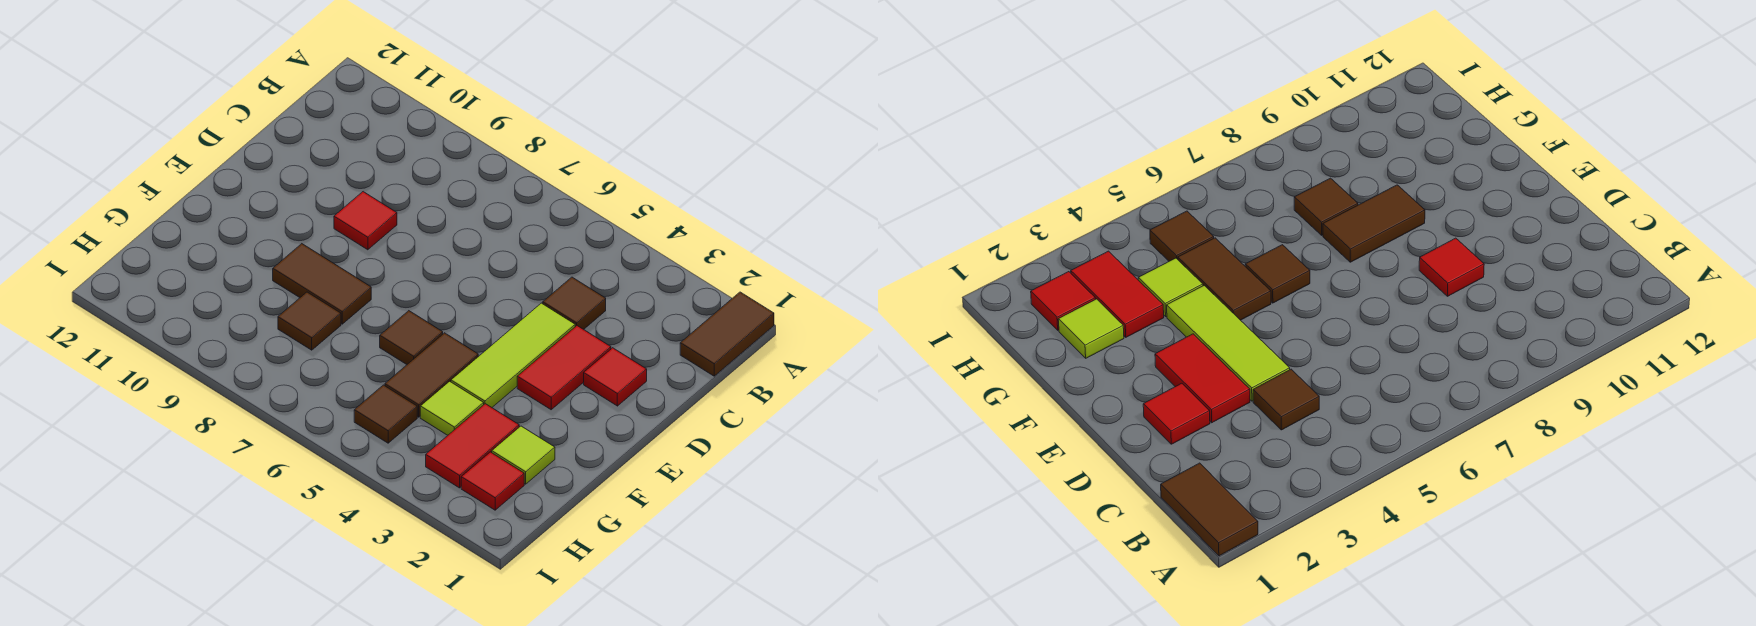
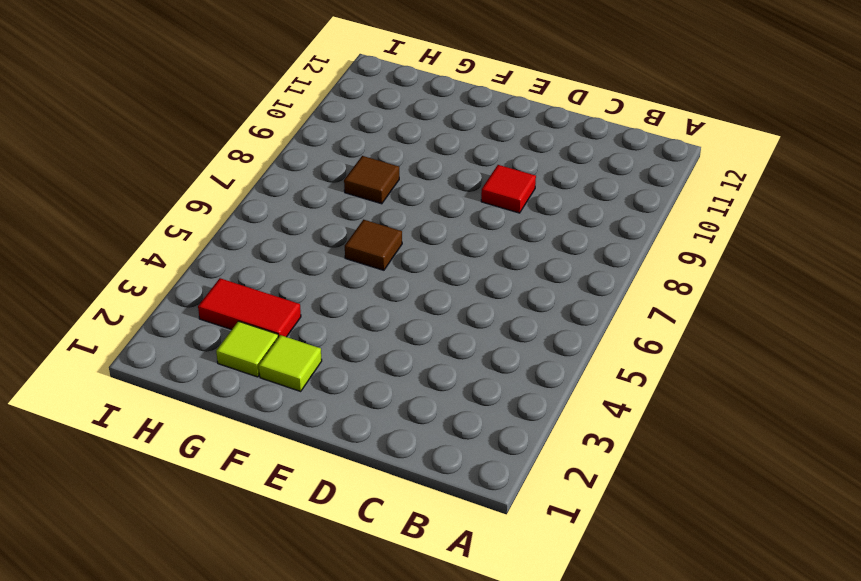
lime 1x1 tile [259,335,322,391] -> lime 1x1 tile moved to [420,381,484,435]
none -> brown 1x2 tile [680,292,774,376]
none -> brown 1x1 tile [543,277,606,329]
none -> red 1x1 tile [584,348,647,406]

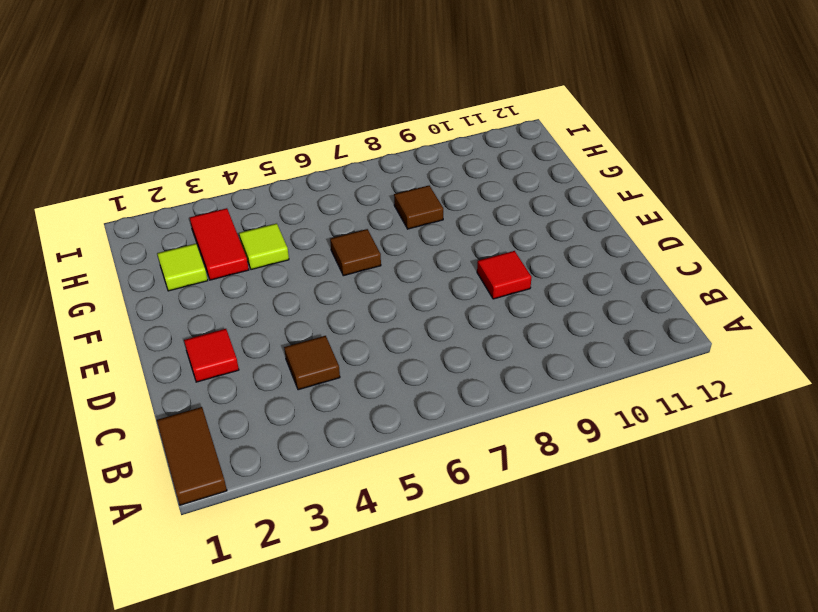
none -> red 1x2 tile [517,326,611,410]
none -> lime 1x3 tile [451,303,575,407]
none -> brown 1x2 tile [385,333,478,417]

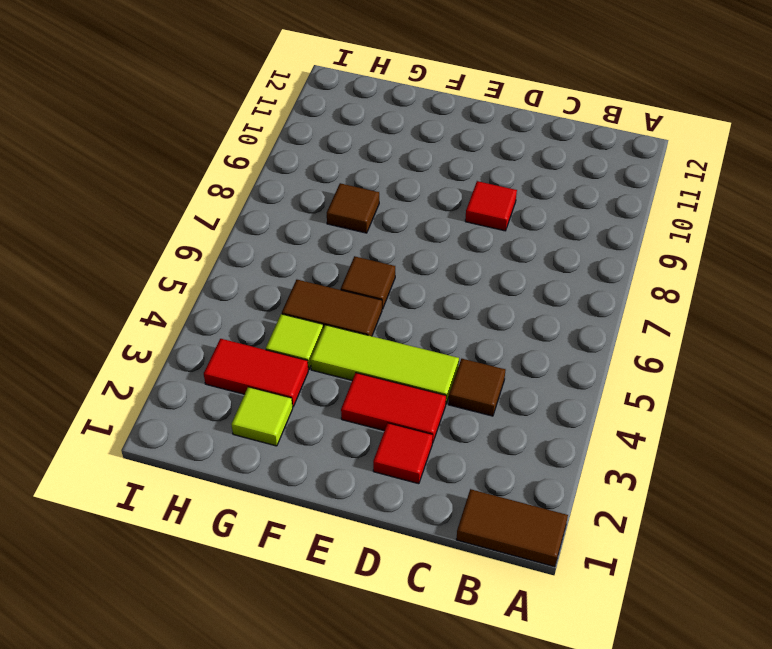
none -> brown 1x2 tile [273,244,371,324]
none -> red 1x1 tile [461,452,524,510]
none -> brown 1x1 tile [354,385,417,443]

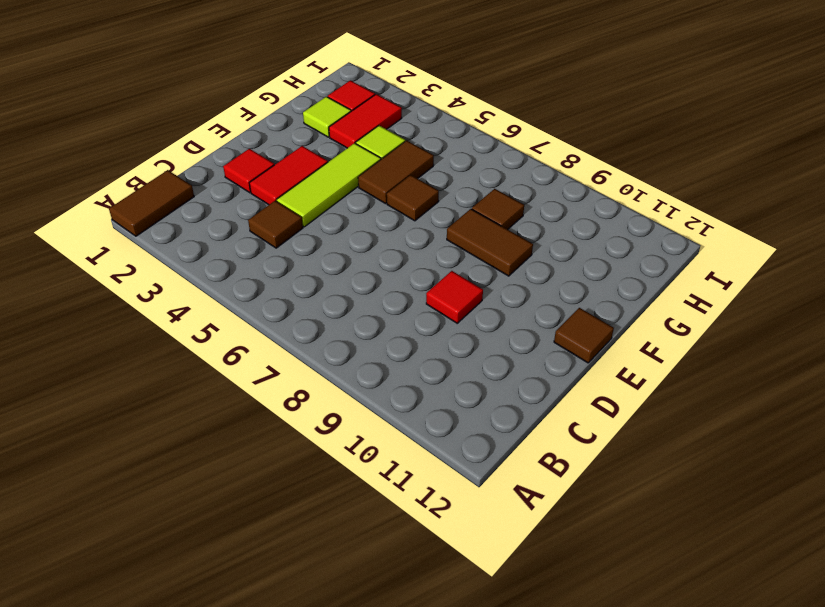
brown 1x1 tile [554,308,614,363] -> brown 1x1 tile moved to [354,385,417,443]

